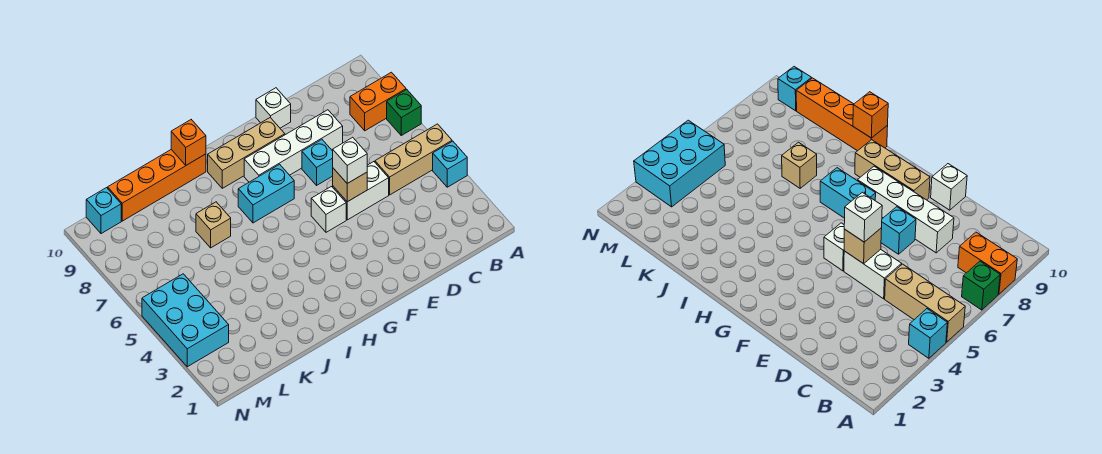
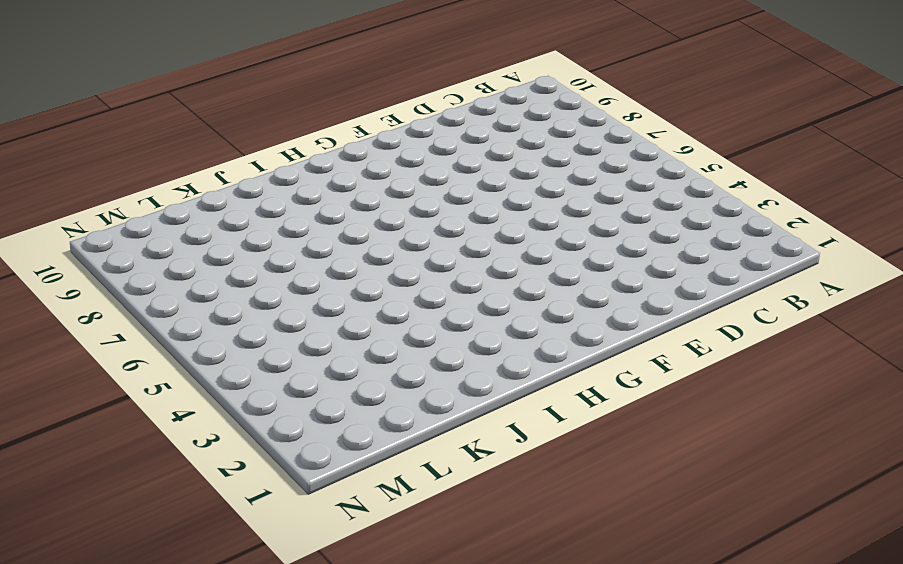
none -> cyan 1x1 brick [433,141,467,187]
none -> tan 1x3 brick [375,124,452,195]
none -> green 1x1 brick [387,90,421,135]

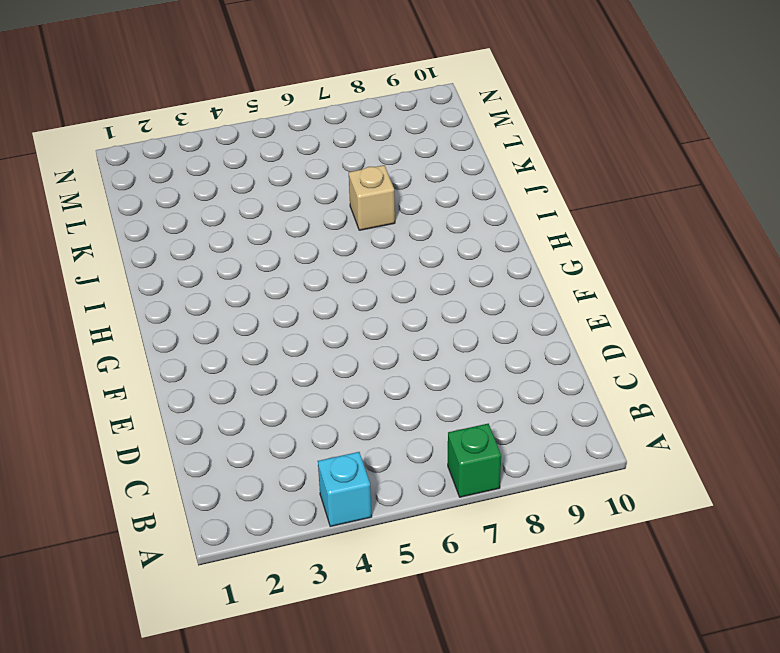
none -> tan 1x3 brick [375,124,452,195]
none -> orange 1x2 brick [350,72,406,131]
none -> white 1x2 brick [333,162,389,220]

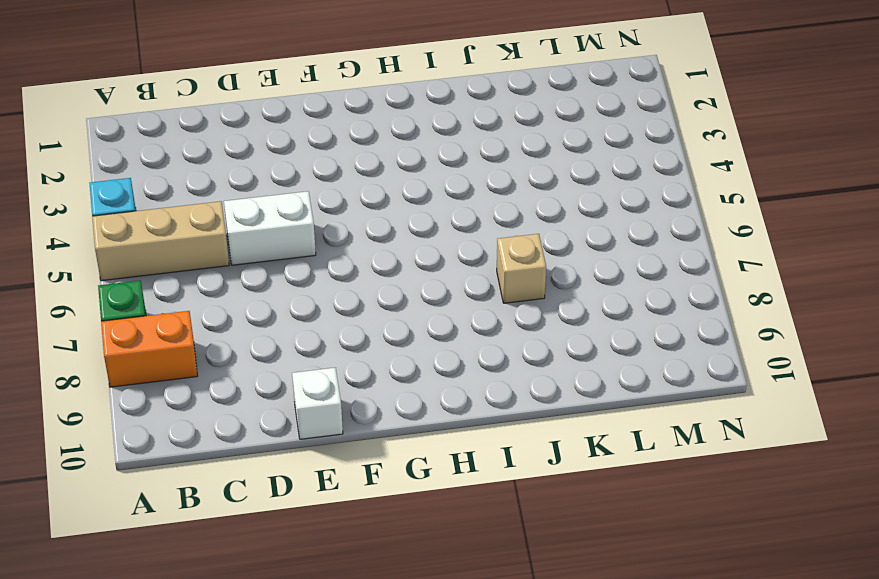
none -> white 1x4 brick [244,110,343,182]
none -> cyan 1x1 brick [302,140,333,185]
none -> white 1x1 brick [311,187,346,232]

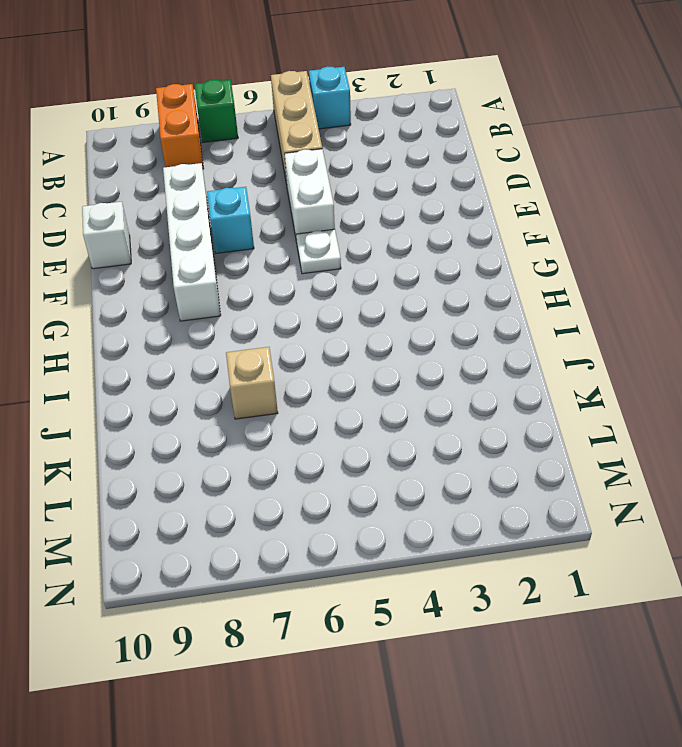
white 1x1 plate [296,229,341,274] -> white 1x1 brick [311,187,346,232]
none -> tan 1x3 brick [208,118,285,188]
none -> cyan 1x2 brick [238,164,294,223]
none -> orange 1x4 brick [108,150,206,221]

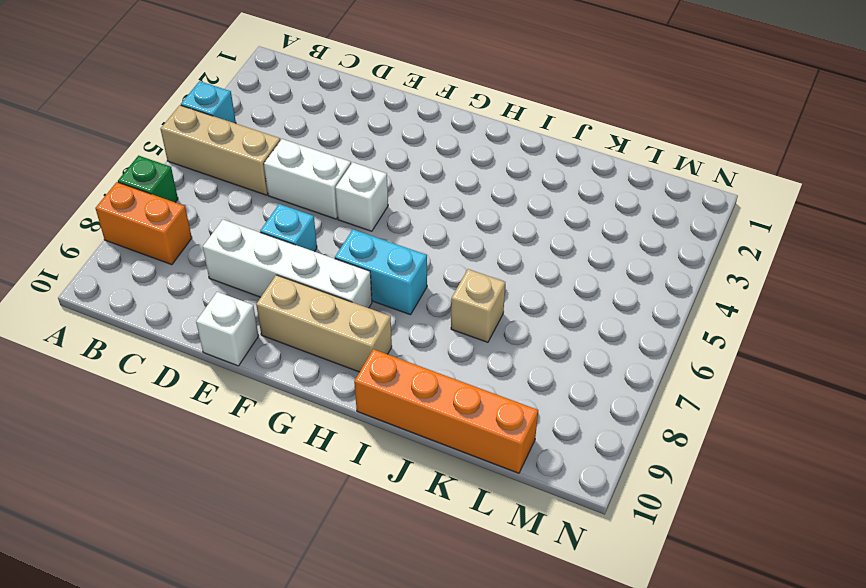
none -> cyan 2x3 brick [142,274,229,367]
none -> cyan 1x1 brick [86,188,121,234]
none -> tan 1x1 brick [333,168,367,202]

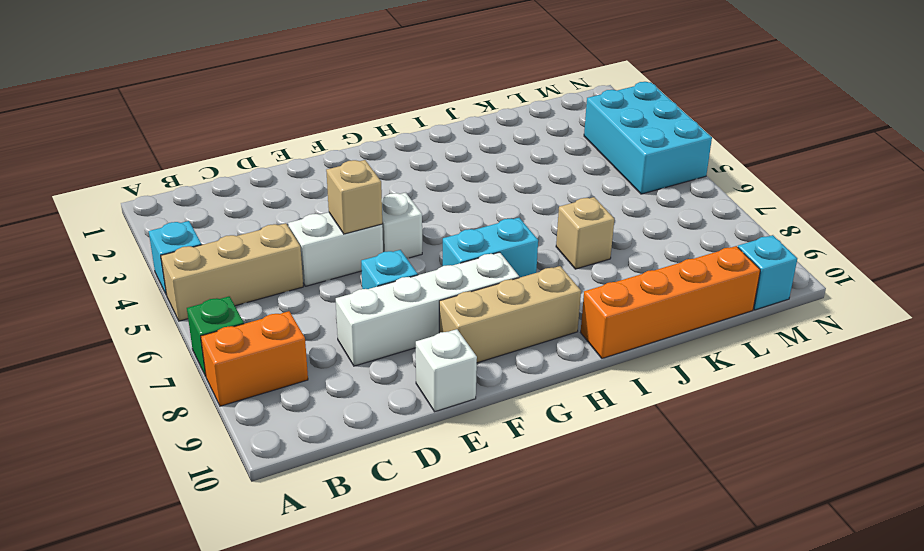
none -> orange 1x1 brick [171,120,206,165]
none -> white 1x1 brick [333,137,367,183]

